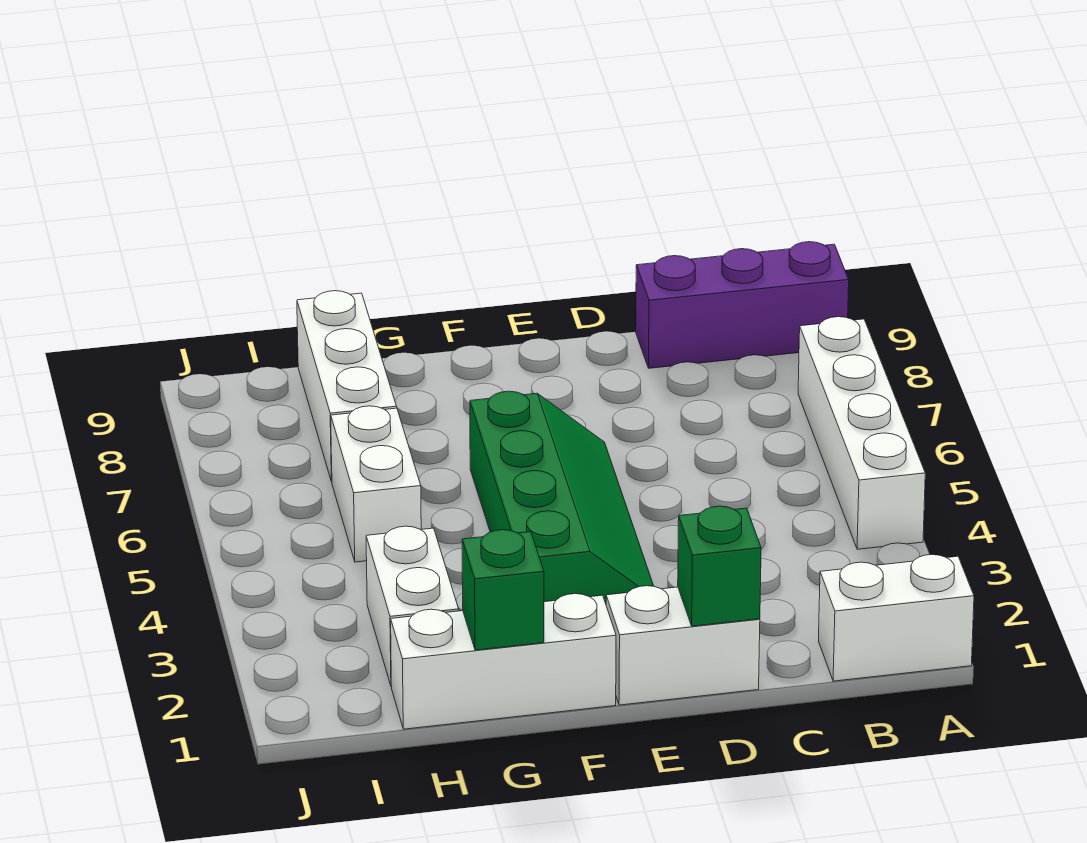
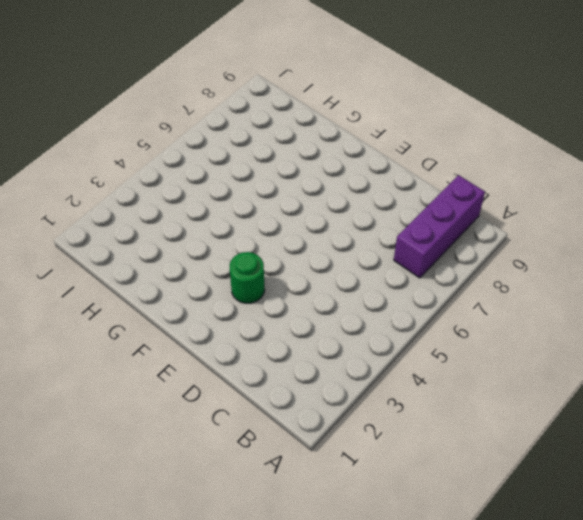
purple 1x3 brick [394,175,485,278] -> purple 1x3 brick turned to [636,242,849,368]
green 1x1 round brick [229,252,265,303] -> green 2x4 slope [470,391,654,603]
none -> white 1x2 brick [819,555,974,681]
none -> white 1x4 brick [798,317,925,549]

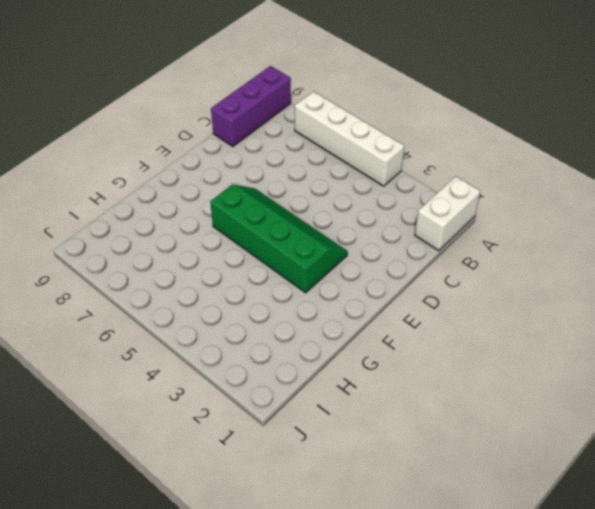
none -> white 1x2 brick [606,586,760,705]
none -> white 1x3 brick [391,594,616,729]

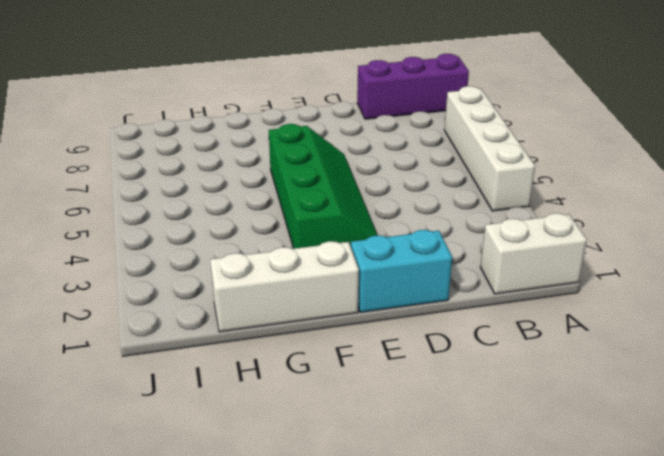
cyan 1x2 brick [351,230,452,313] -> white 1x2 brick [606,586,760,705]
none -> white 1x2 brick [366,526,459,687]
none -> white 1x2 brick [331,406,421,562]

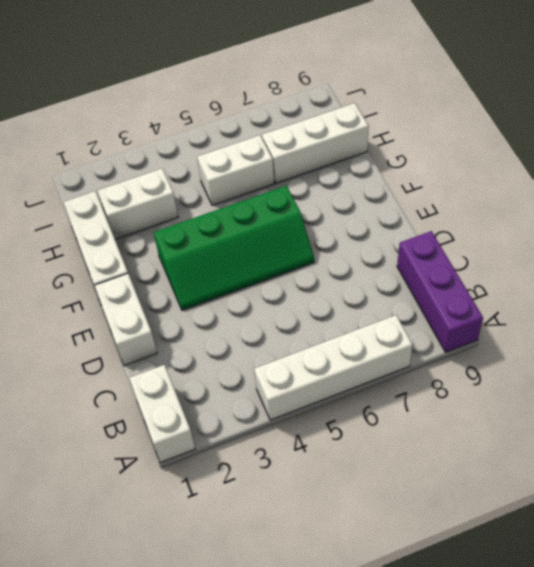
none -> green 1x1 brick [678,506,761,626]
none -> green 1x1 brick [462,530,544,650]

